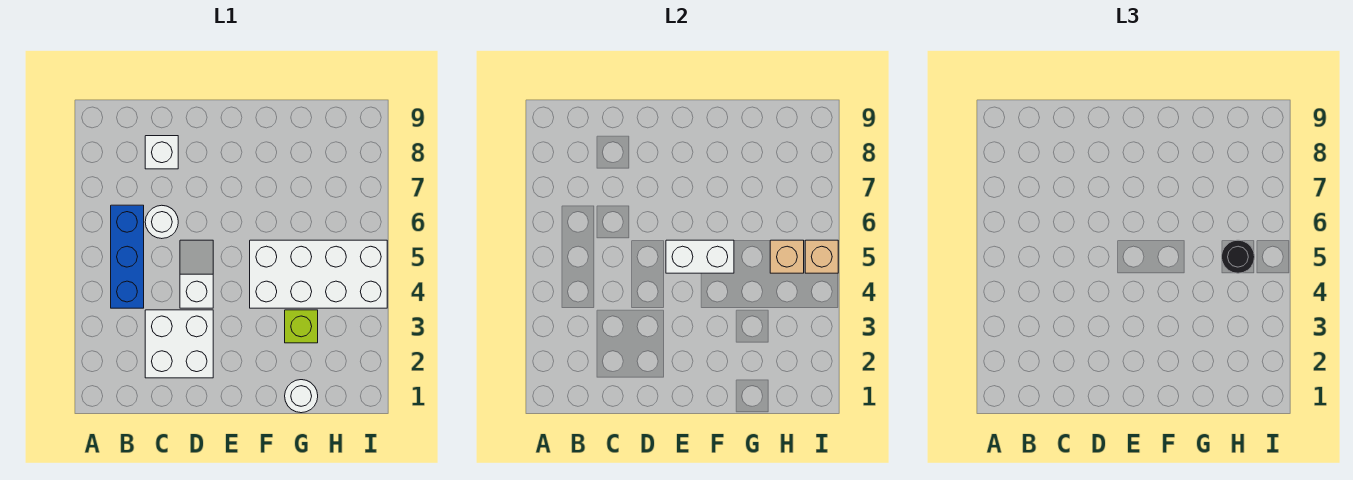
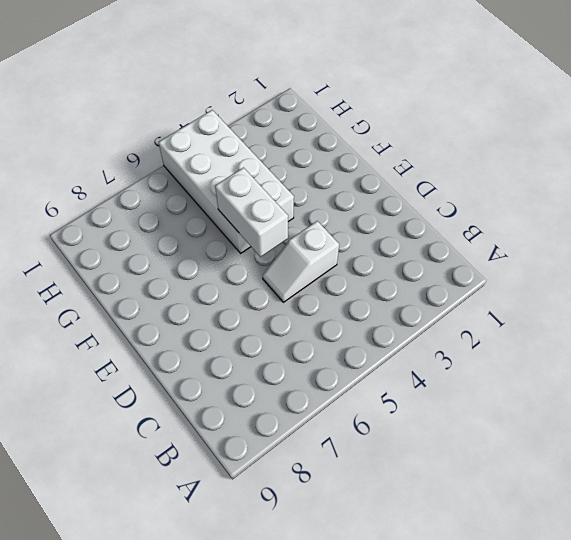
none -> blue 1x3 brick [111,205,144,308]
none -> white 2x2 brick [145,310,213,378]
none -> white 1x1 round brick [145,205,178,239]

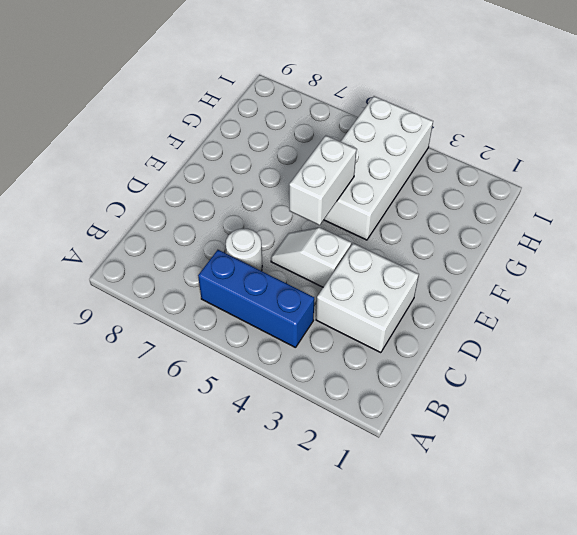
none -> white 1x1 brick [145,136,178,169]
none -> white 1x1 round brick [285,380,318,413]
none -> lime 1x1 brick [285,310,318,343]

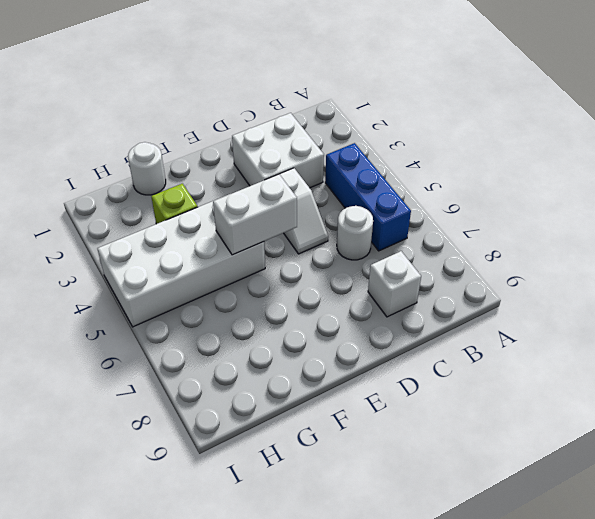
none -> tan 1x1 brick [770,240,804,273]
none -> tan 1x1 brick [805,240,838,273]
none -> black 1x1 round brick [1222,240,1255,273]

